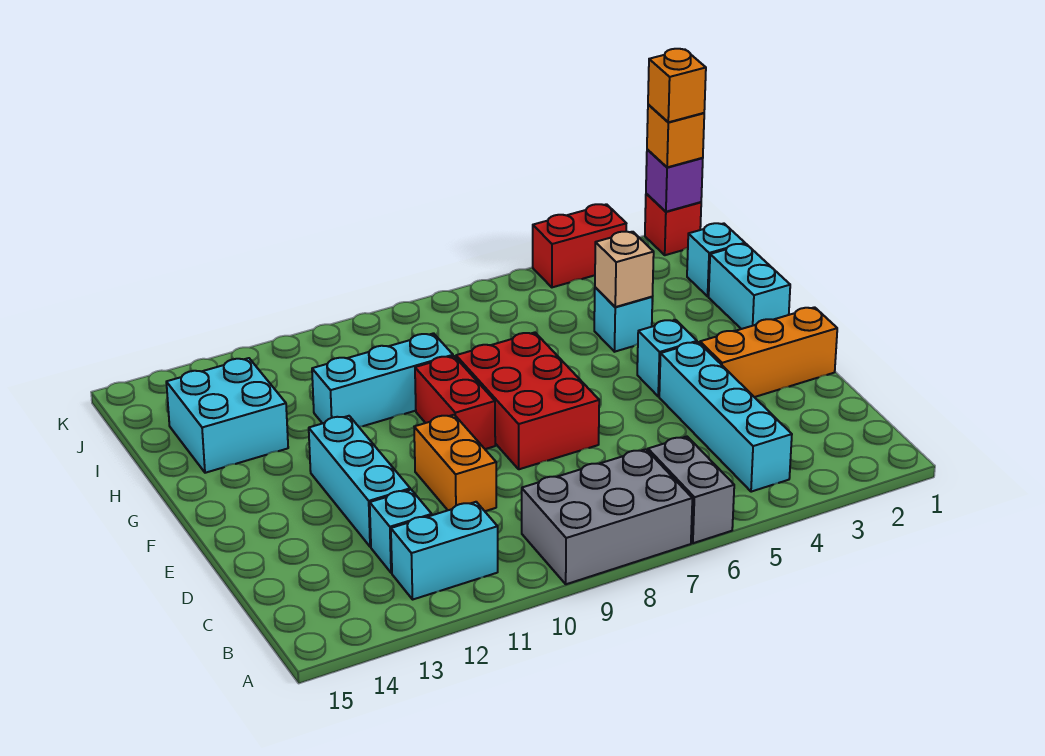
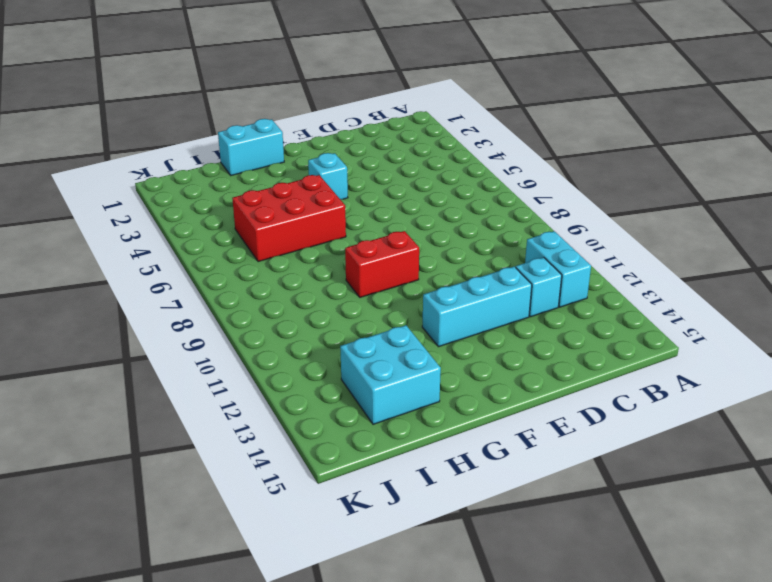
red 2x3 brick [232,175,346,262] -> red 2x3 brick moved to [456,332,599,469]
none -> grey 1x2 brick [648,437,734,543]
none -> grey 2x3 brick [522,449,692,584]
none -> cyan 1x4 brick [659,342,792,492]

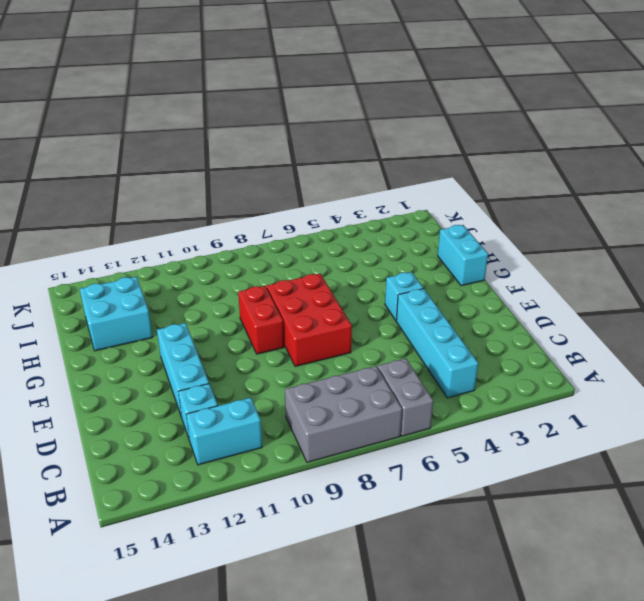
none -> orange 1x2 brick [414,415,496,511]
none -> orange 1x3 brick [700,307,837,397]
none -> cyan 1x1 brick [594,287,652,352]

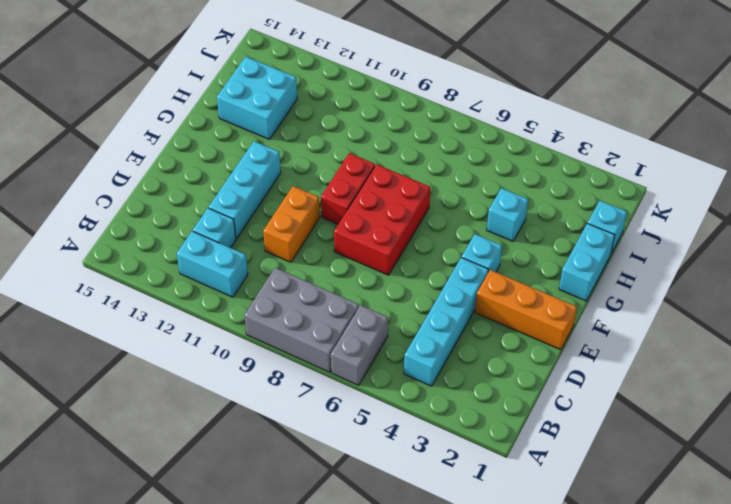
none -> cyan 1x3 brick [312,333,453,427]
none -> red 1x1 brick [645,194,701,255]
none -> red 1x2 brick [533,204,626,287]

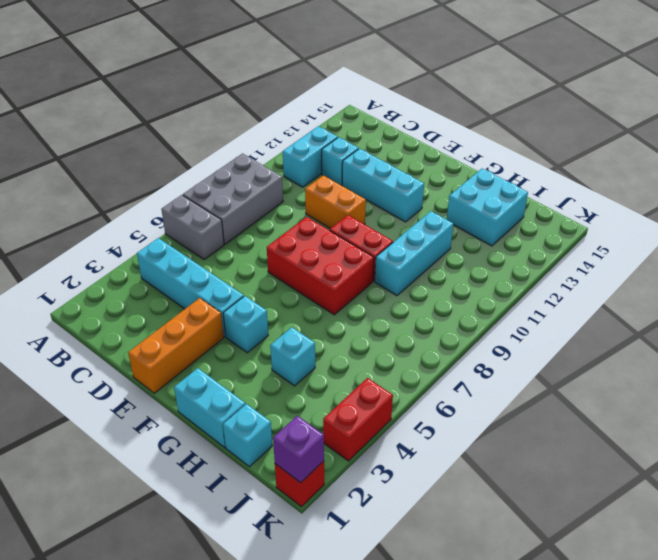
none -> tan 1x1 brick [595,232,654,307]
none -> orange 1x1 brick [647,104,704,167]
none -> orange 1x1 brick [648,49,706,122]

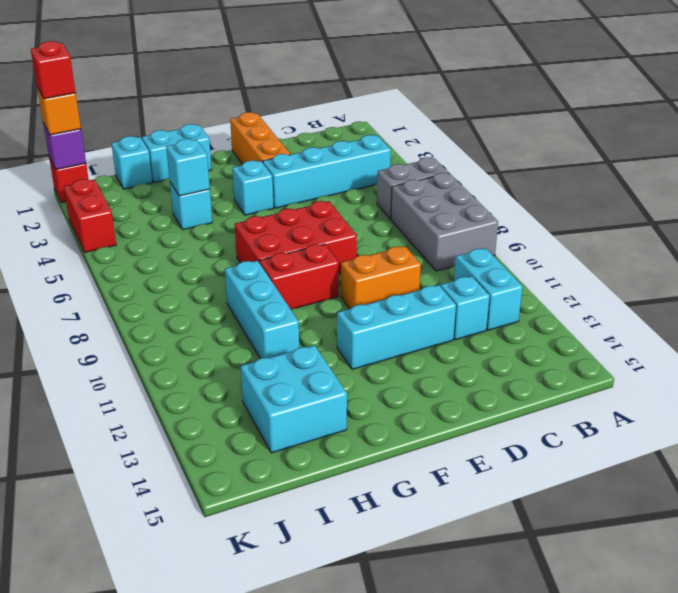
cyan 1x1 brick [166,139,210,196] -> tan 1x1 brick [595,232,654,307]
red 1x1 brick [31,41,76,99] -> orange 1x1 brick [648,49,706,122]

